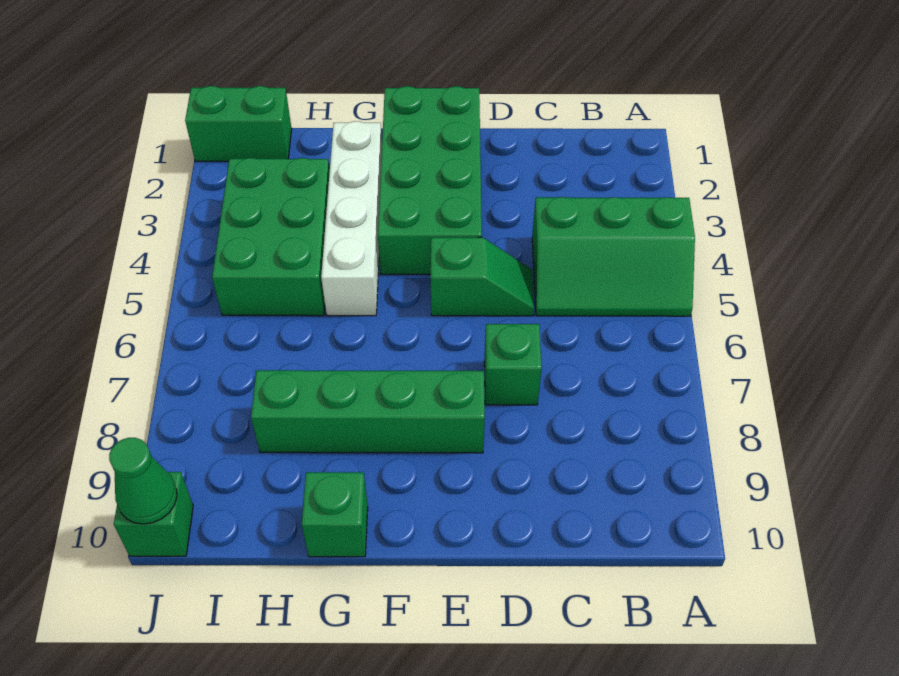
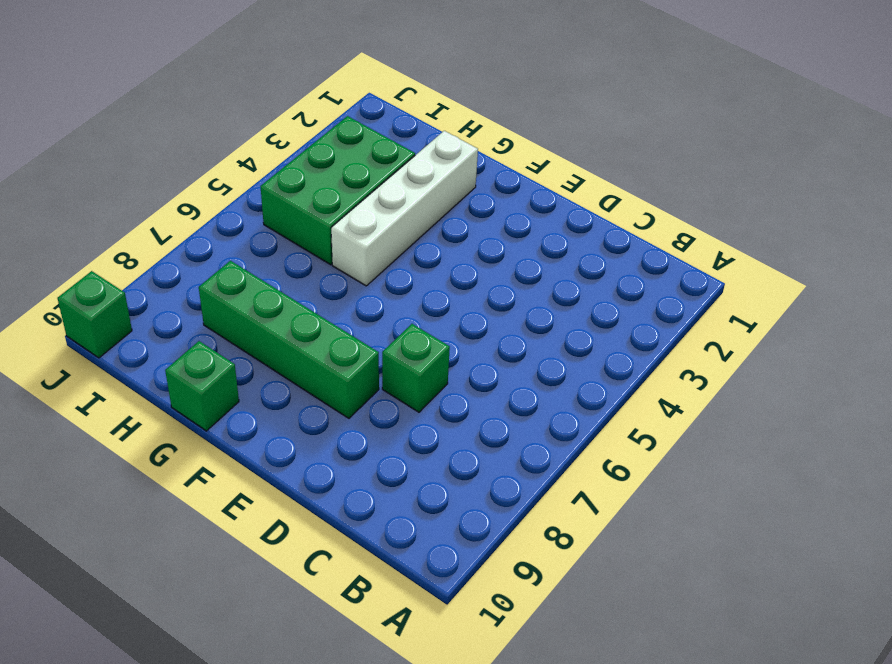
none -> green 2x3 slope [532,197,695,316]
none -> green 1x2 slope [430,237,534,316]

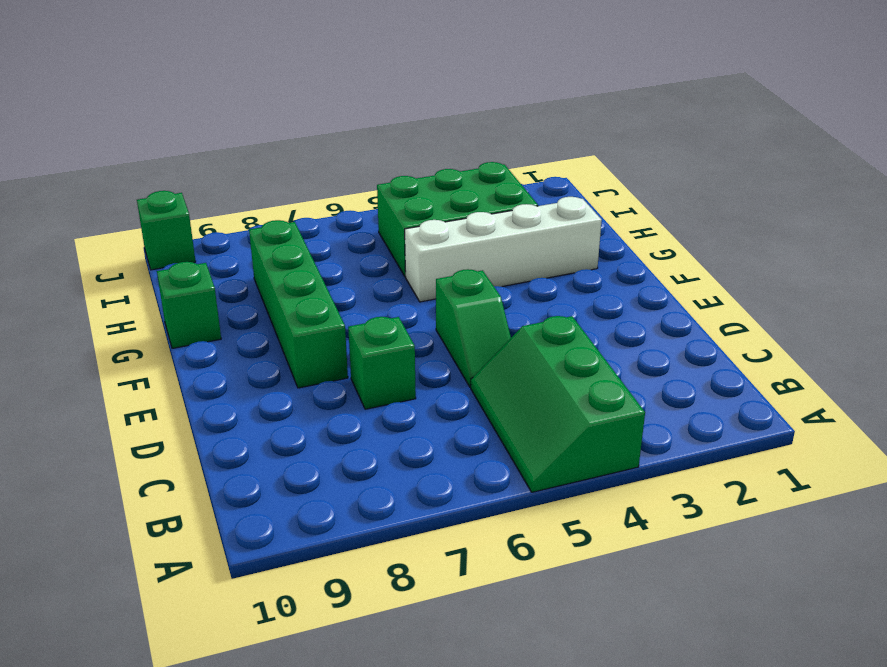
none -> green 2x4 brick [378,86,482,274]
none -> green 1x2 brick [185,86,292,161]

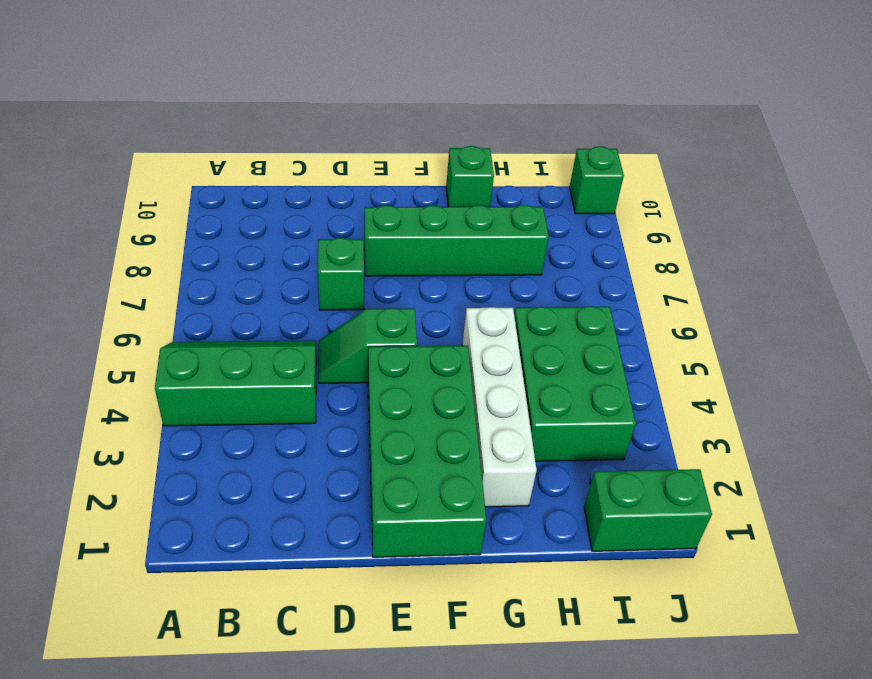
none -> green 1x1 cone [109,438,177,524]

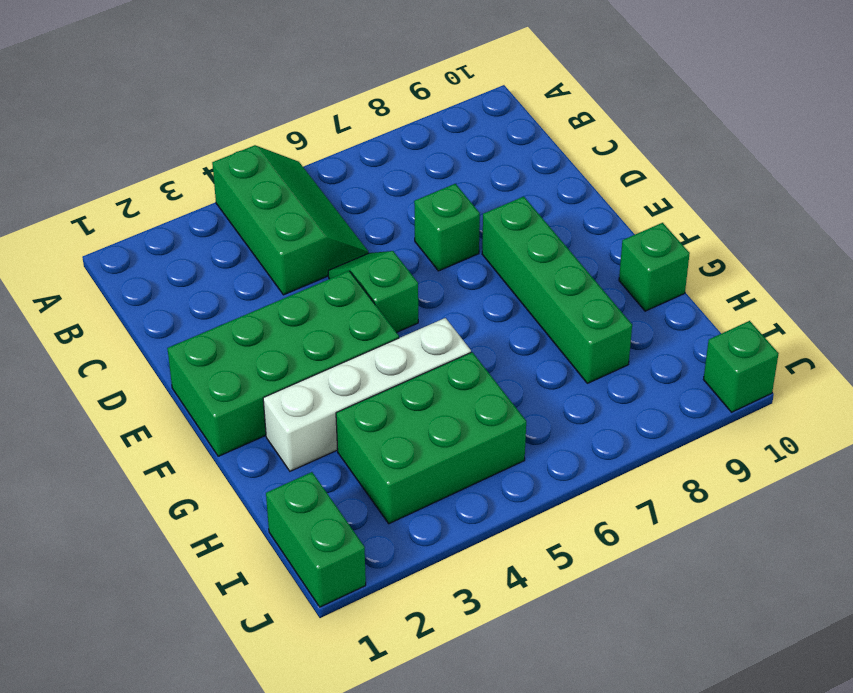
none -> green 1x1 cone [109,438,177,524]

